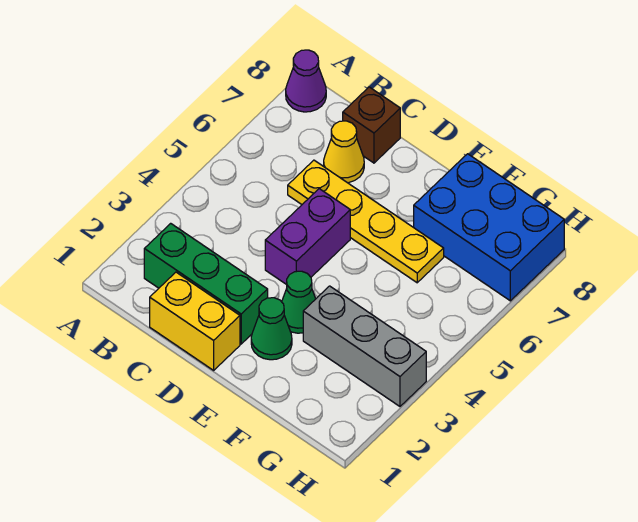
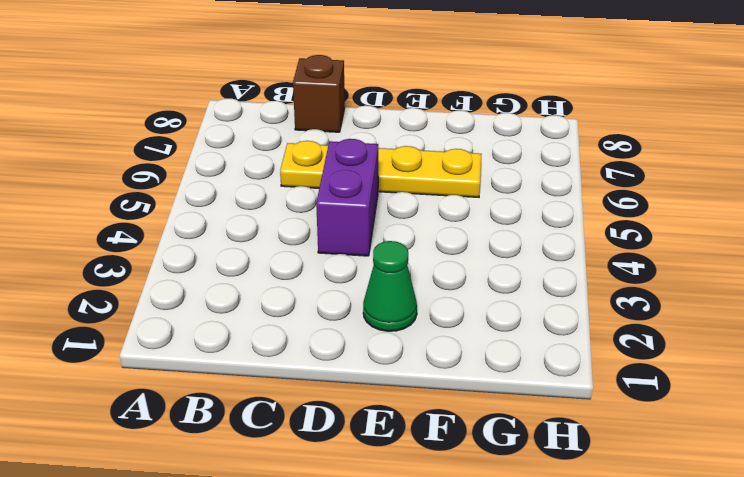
none -> purple 1x1 cone [286,50,326,112]
none -> green 1x3 brick [144,223,268,344]

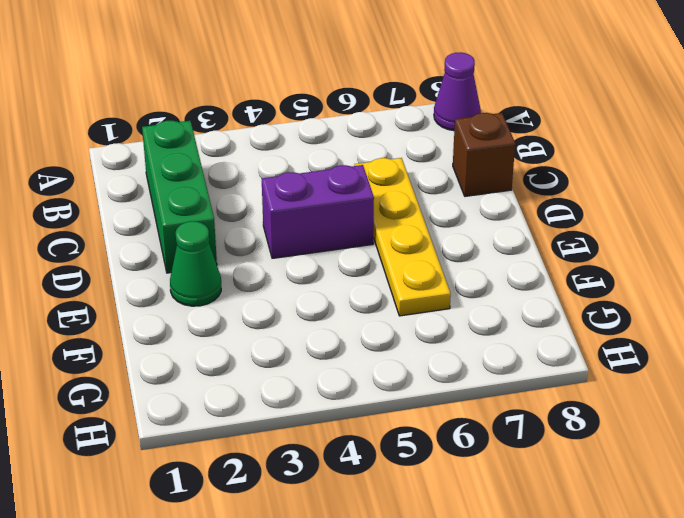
none -> yellow 1x2 brick [150,272,240,370]
none -> yellow 1x1 cone [324,121,364,183]

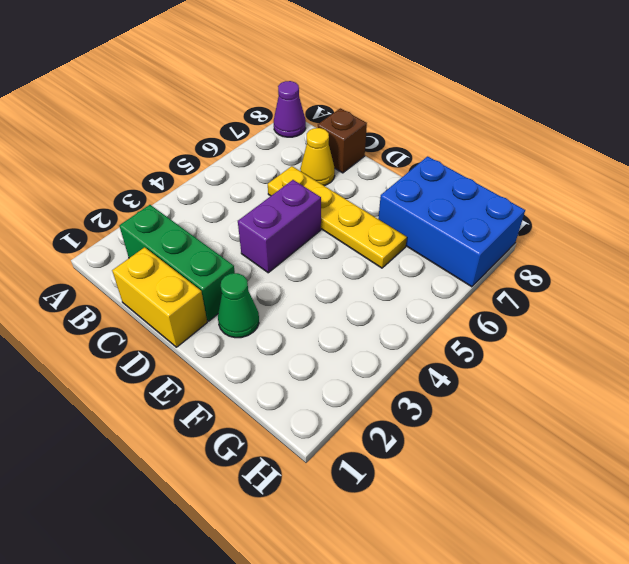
none -> green 1x1 cone [282,271,316,333]
none -> grey 1x3 brick [303,286,426,406]

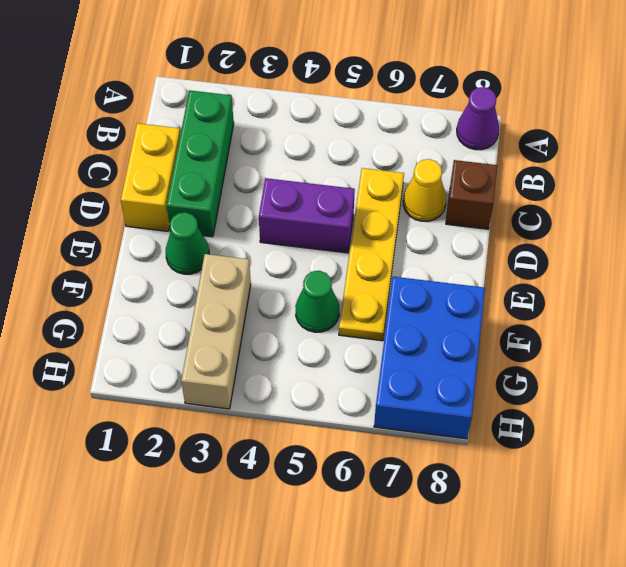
tan 1x3 brick [181,254,251,409] -> grey 1x3 brick [303,286,426,406]
green 1x1 cone [295,271,339,332] -> green 1x1 cone moved to [282,271,316,333]

